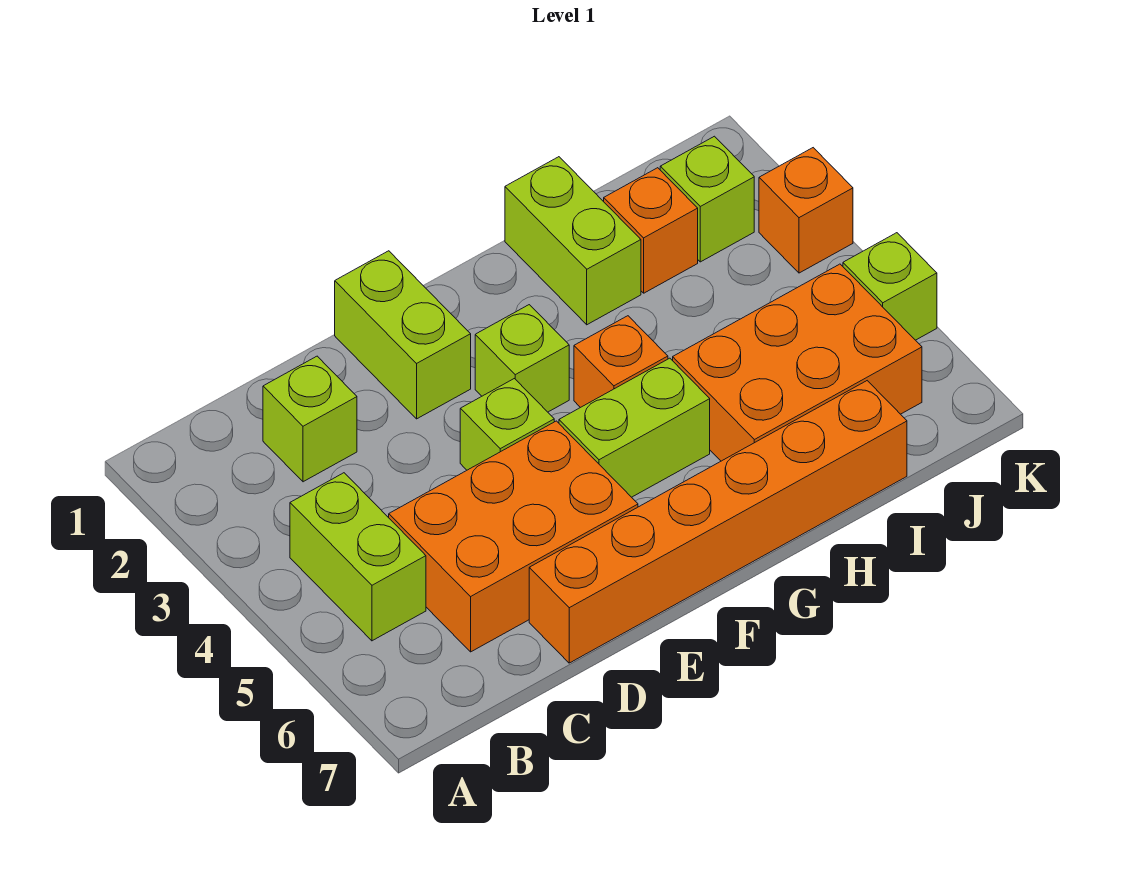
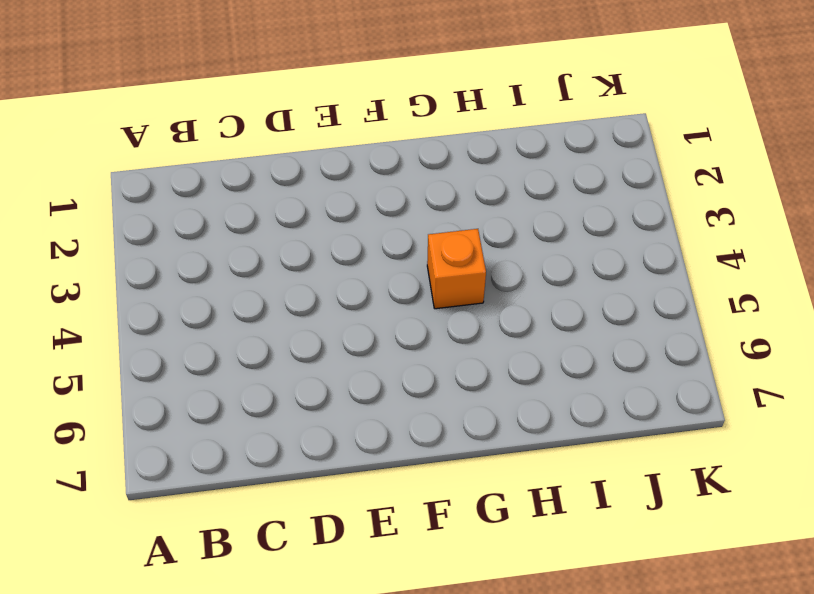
none -> lime 1x2 brick [290,473,426,641]
none -> lime 1x1 brick [263,356,357,482]
none -> orange 2x3 brick [389,421,638,652]

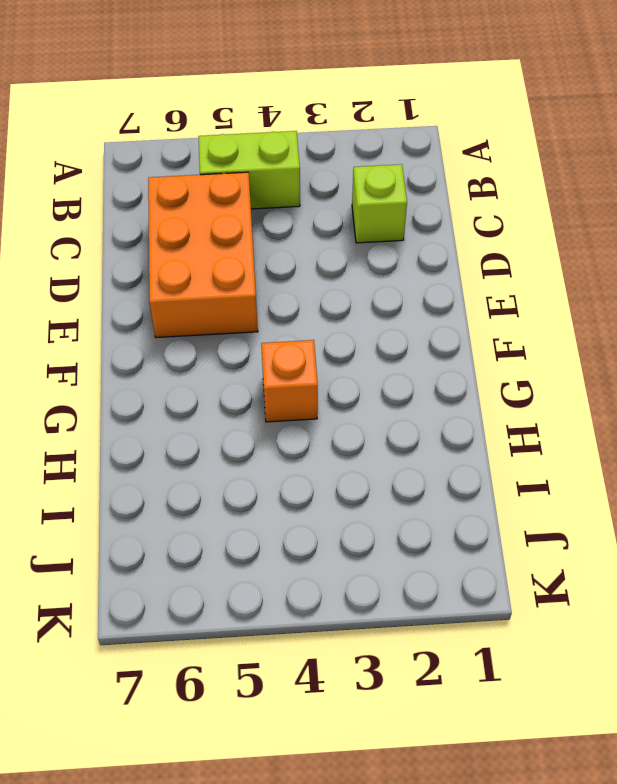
none -> orange 1x6 brick [529,381,907,663]
none -> lime 1x2 brick [335,251,471,419]
none -> lime 1x1 brick [460,379,554,470]

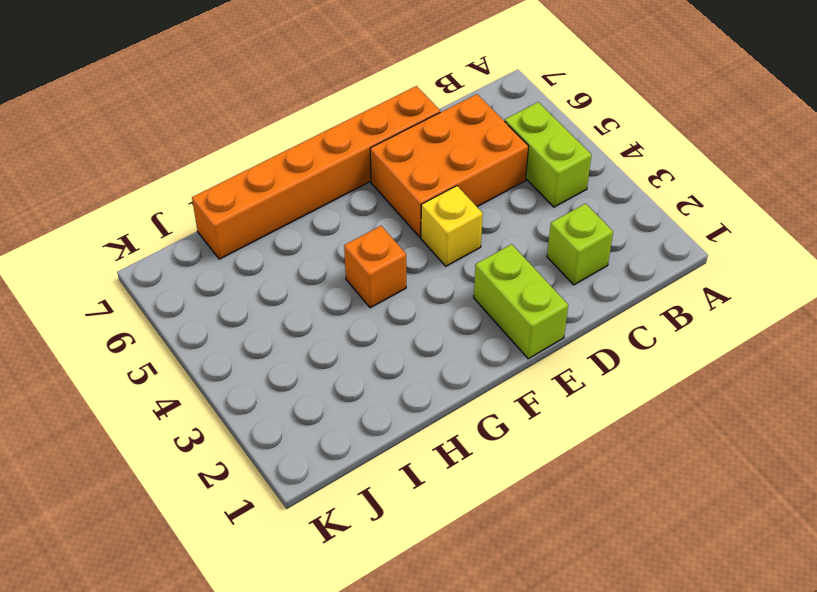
yellow 1x1 brick [421,186,483,266] -> lime 1x1 brick [460,379,554,470]
none -> lime 1x1 brick [475,305,569,412]
none -> lime 1x2 brick [559,358,710,497]
none -> lime 1x2 brick [505,157,641,325]

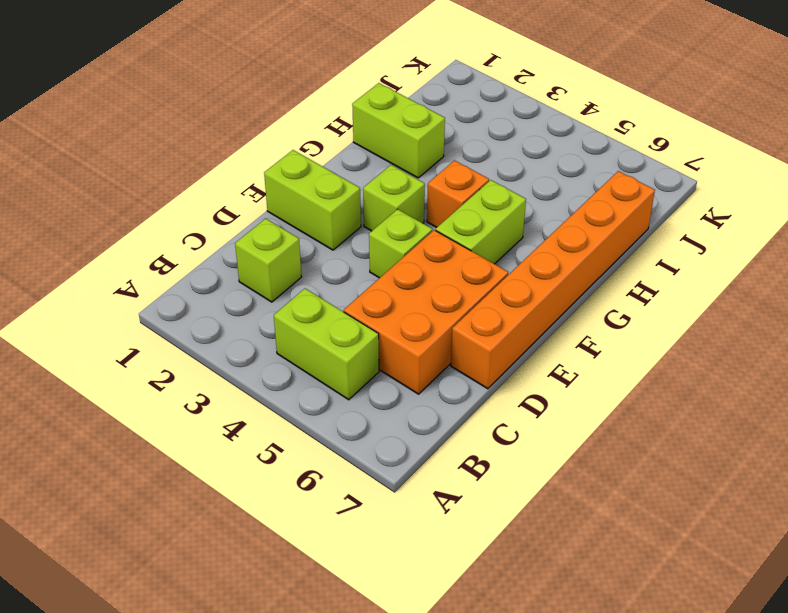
none -> orange 2x3 brick [673,264,922,461]
none -> orange 1x1 brick [604,168,698,293]
none -> lime 1x1 brick [660,136,754,262]

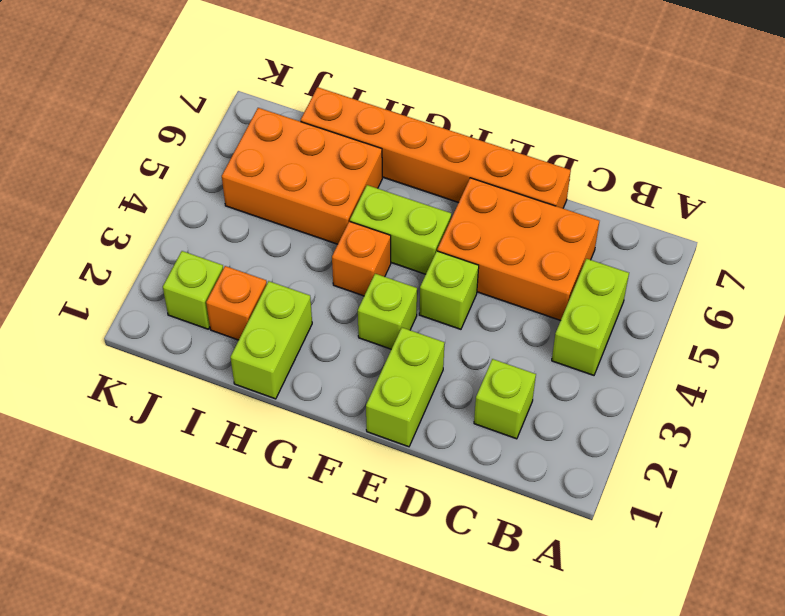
none -> orange 1x1 brick [759,148,853,273]
none -> lime 1x1 brick [843,233,937,340]

